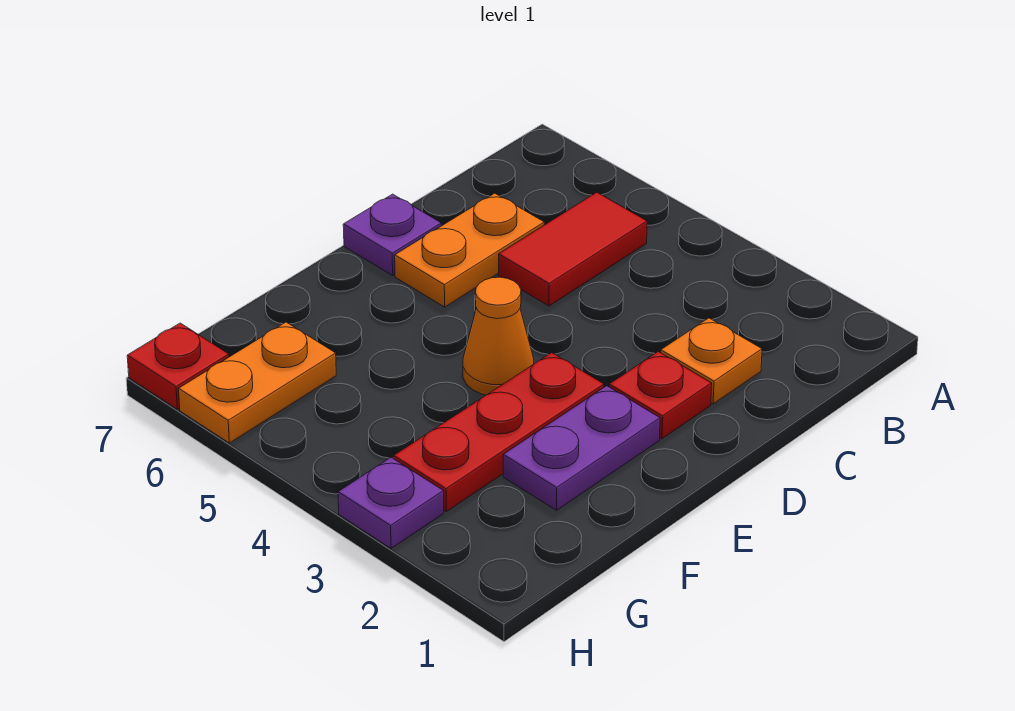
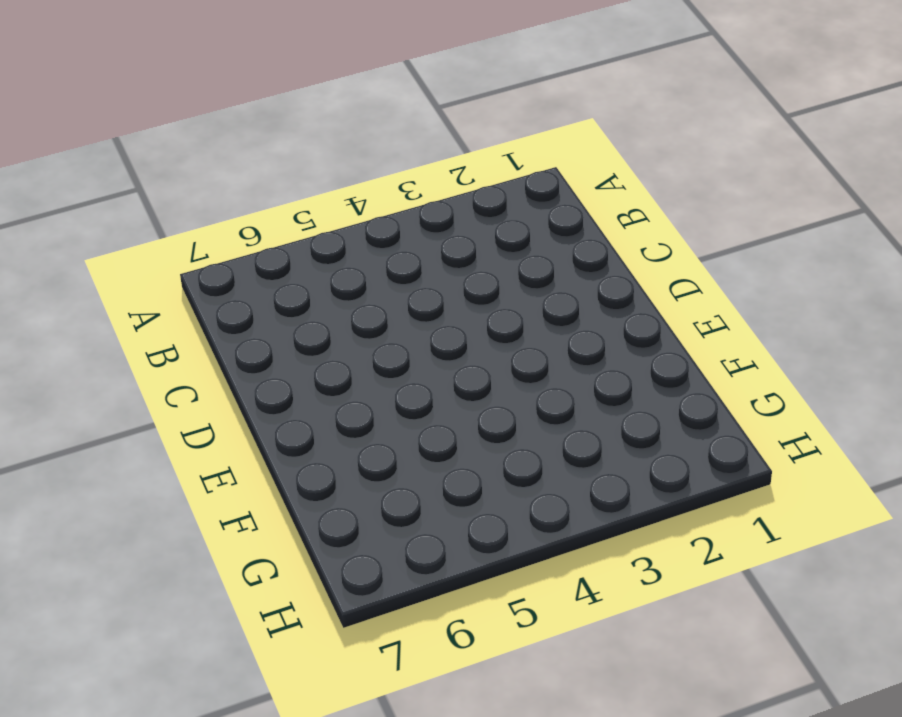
none -> red 1x2 tile [499,192,647,306]
none -> orange 1x1 plate [661,318,762,404]

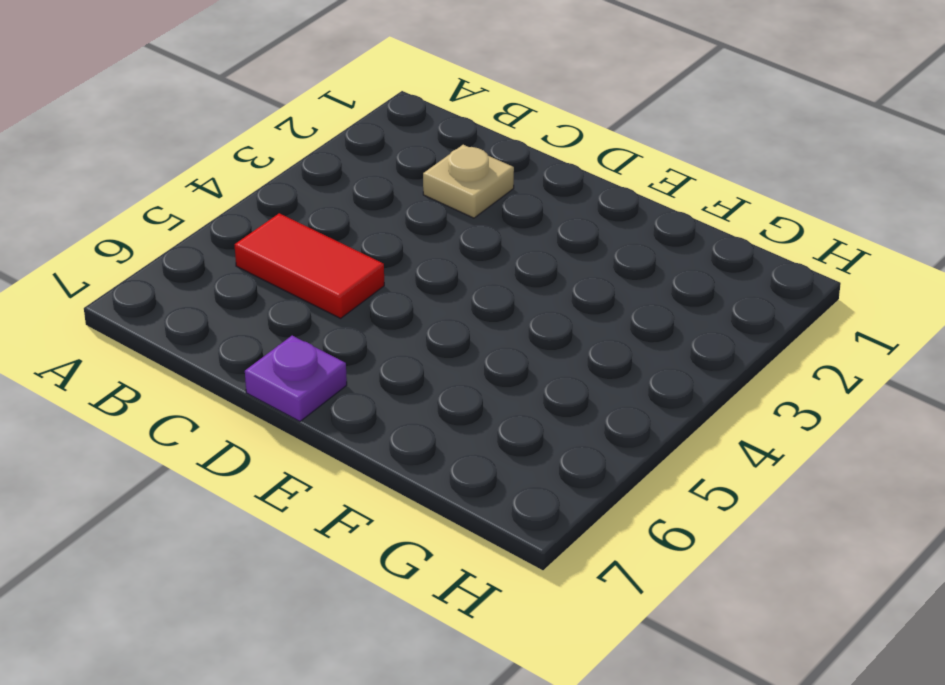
tan 1x1 plate [423,145,514,218] -> orange 1x1 plate [661,318,762,404]
none -> orange 1x2 plate [395,193,544,307]
none -> red 1x1 plate [609,352,712,439]

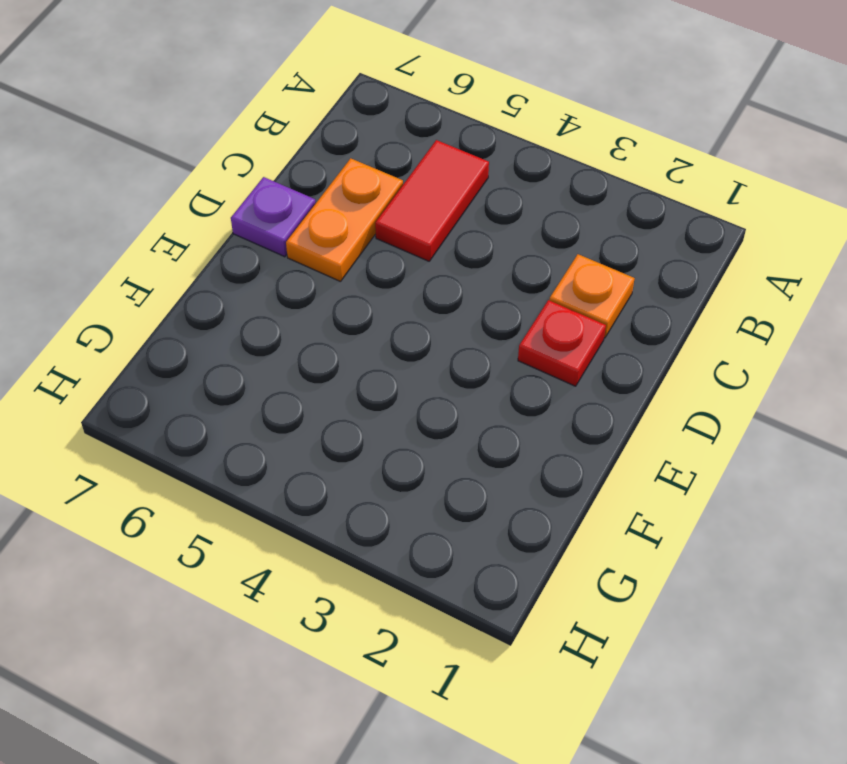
none -> purple 1x2 plate [503,386,660,510]
none -> red 1x3 plate [394,353,604,512]

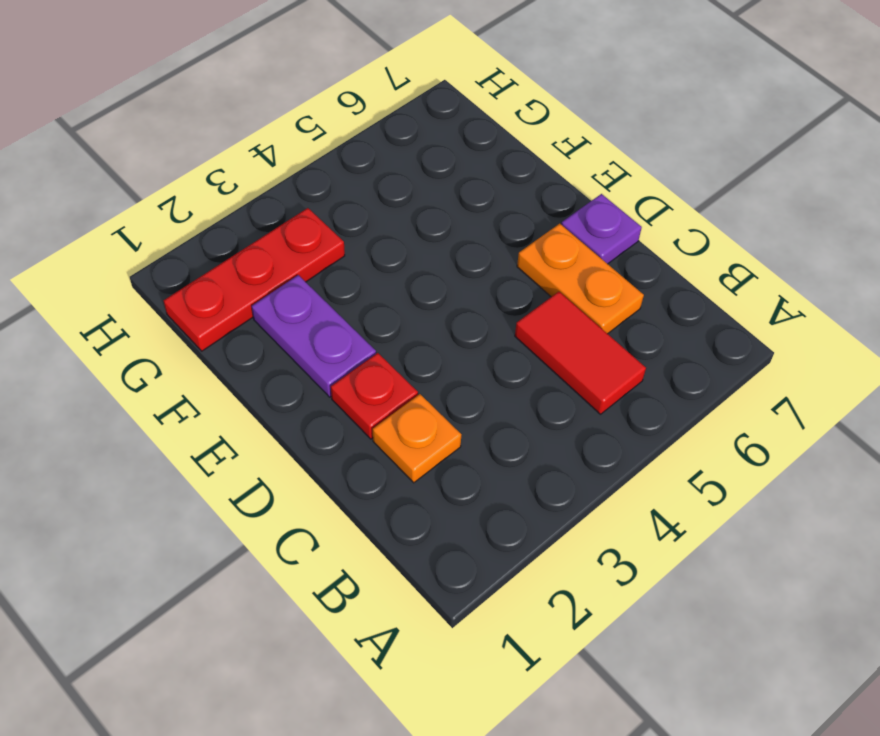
red 1x3 plate [163,208,345,351] -> red 1x3 plate turned to [394,353,604,512]
none -> orange 1x1 cone [463,277,534,395]
none -> orange 1x2 plate [179,322,336,443]

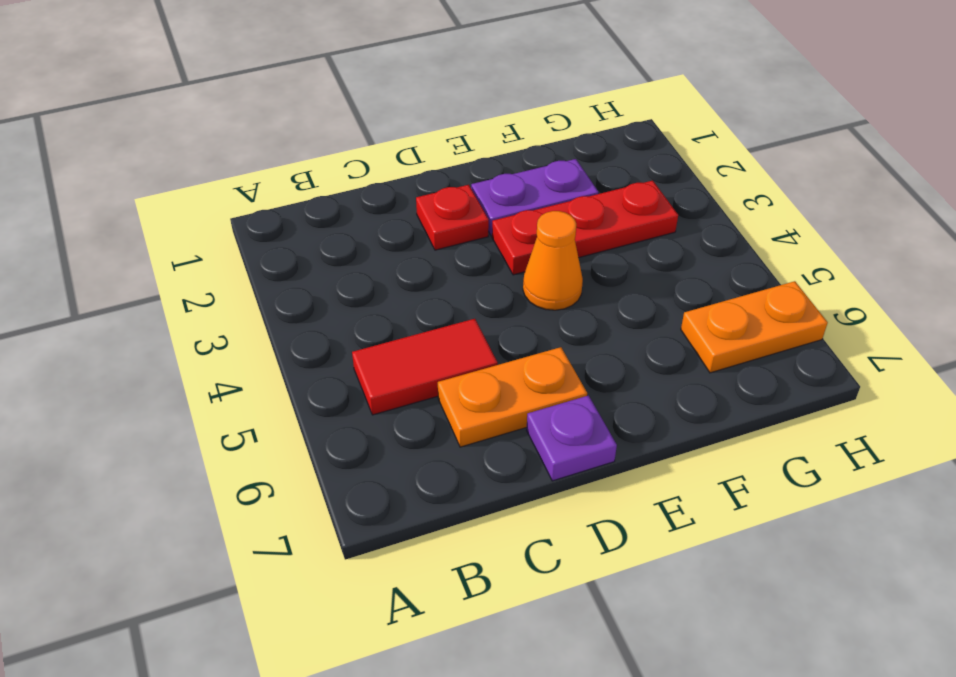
none -> orange 1x1 plate [661,318,762,404]
none -> purple 1x1 plate [338,457,444,548]

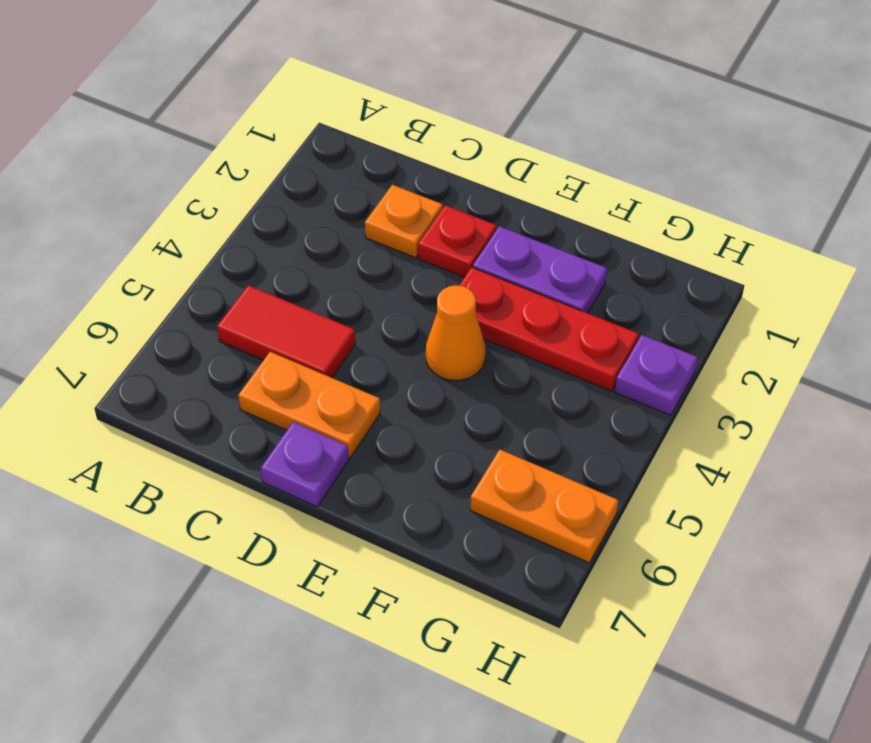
none -> red 1x1 plate [127,323,229,409]

